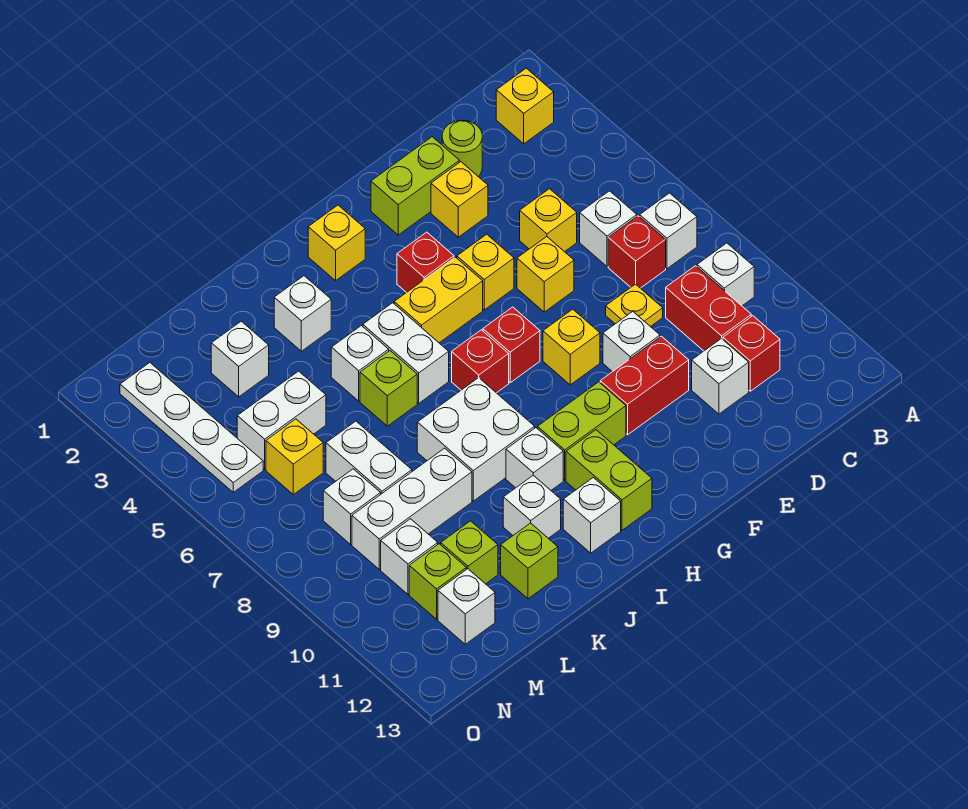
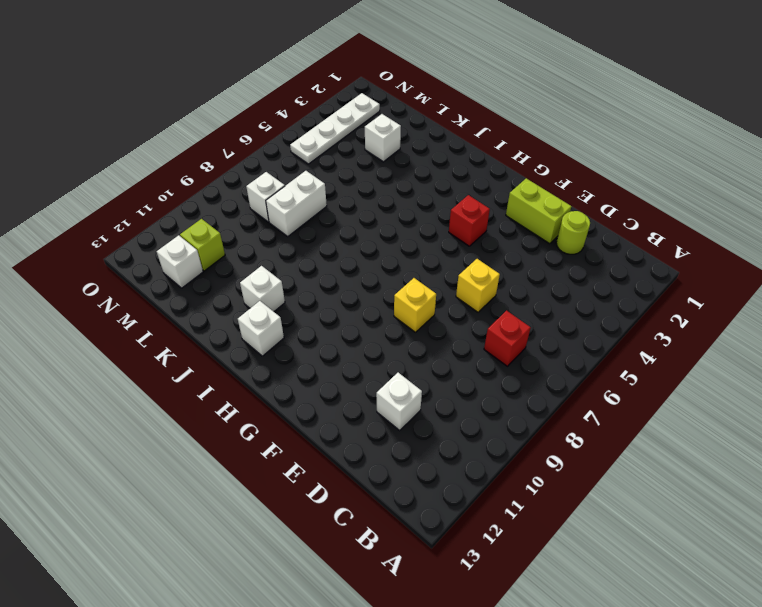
none -> yellow 1x1 brick [496,68,554,144]
none -> white 1x1 brick [640,193,697,269]
none -> white 1x1 brick [697,243,754,306]
none -> white 1x1 brick [580,191,637,266]

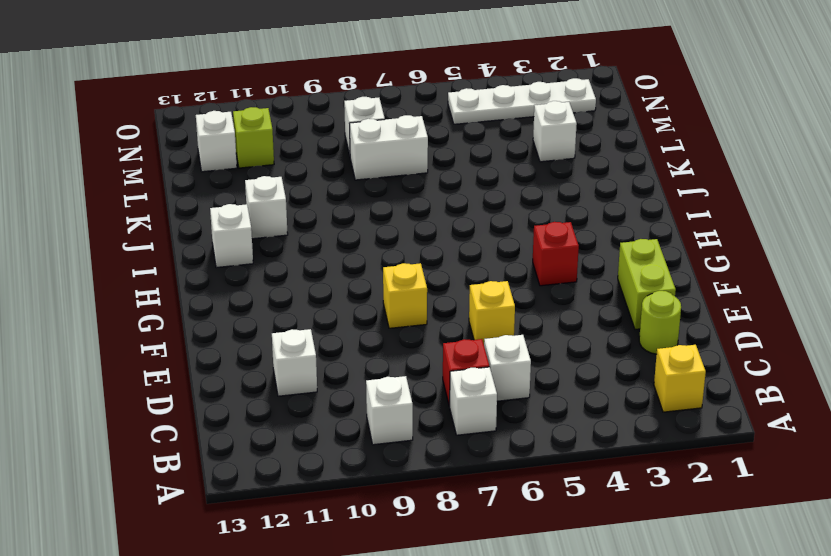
none -> red 1x2 brick [666,266,751,351]
none -> red 1x1 brick [723,316,780,391]
none -> yellow 1x1 brick [520,189,577,252]
none -> yellow 1x1 plate [606,284,663,327]

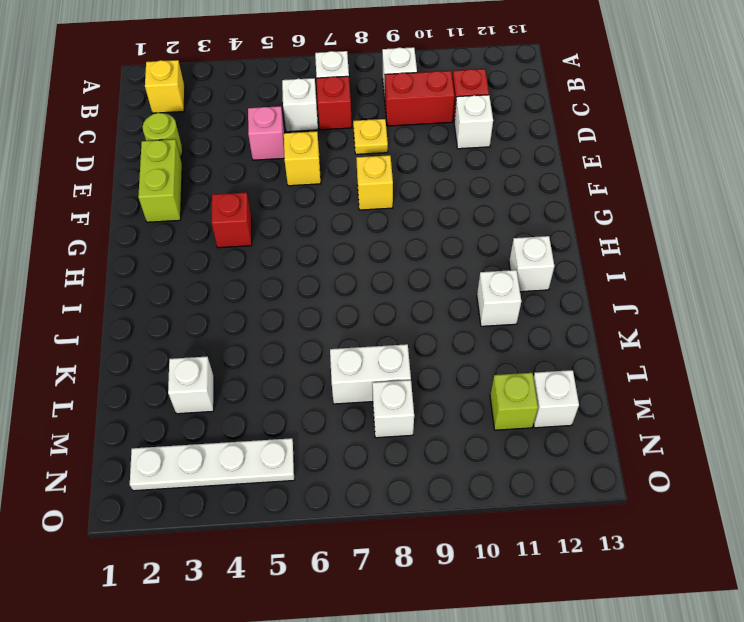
pink 1x1 brick [248,106,285,160] -> yellow 1x1 brick [520,189,577,252]
none -> yellow 1x1 brick [431,162,488,237]
none -> white 1x1 brick [603,311,660,372]
none -> red 1x2 brick [600,336,689,435]
none -> yellow 1x1 brick [457,234,514,310]

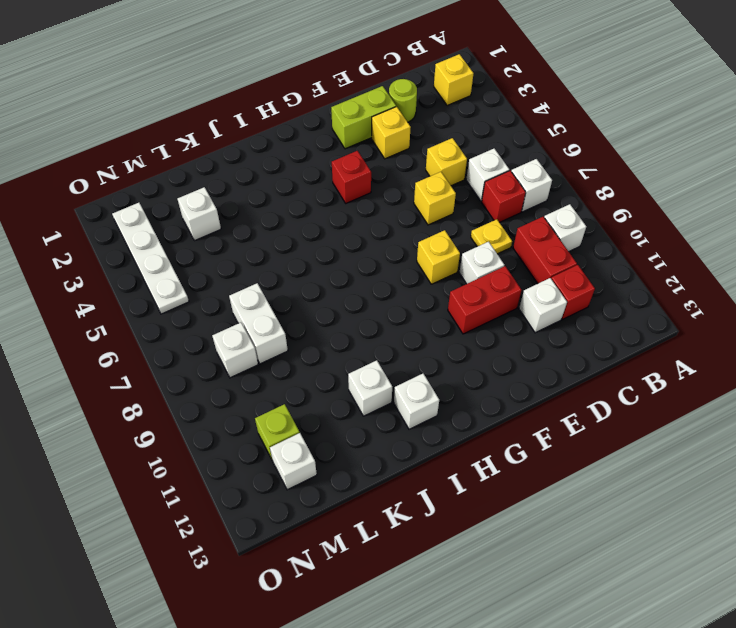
none -> yellow 1x1 brick [457,234,514,310]
none -> yellow 1x2 brick [394,257,483,343]
none -> red 1x1 brick [483,307,540,383]
none -> lime 1x2 brick [538,382,626,480]

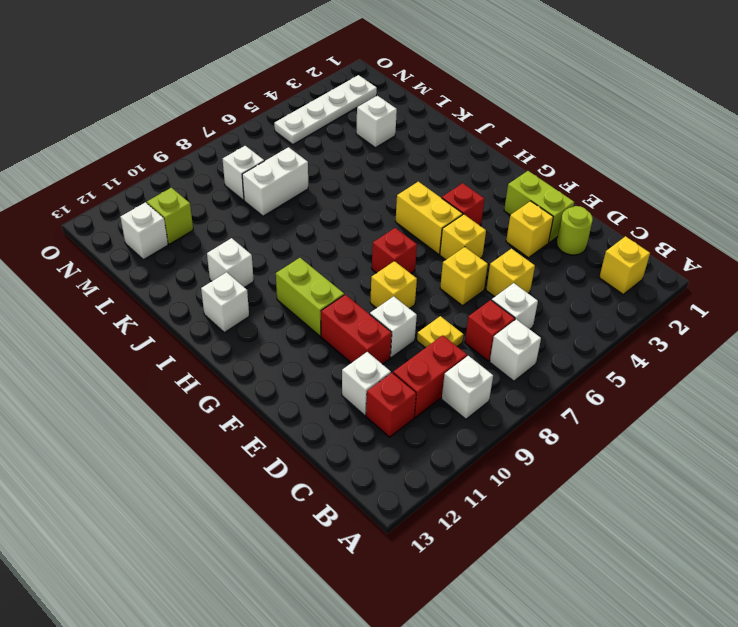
none -> yellow 1x1 brick [308,205,365,281]
none -> red 1x1 brick [452,330,509,393]
none -> lime 1x2 brick [566,430,652,530]
none -> white 1x2 brick [363,303,449,403]

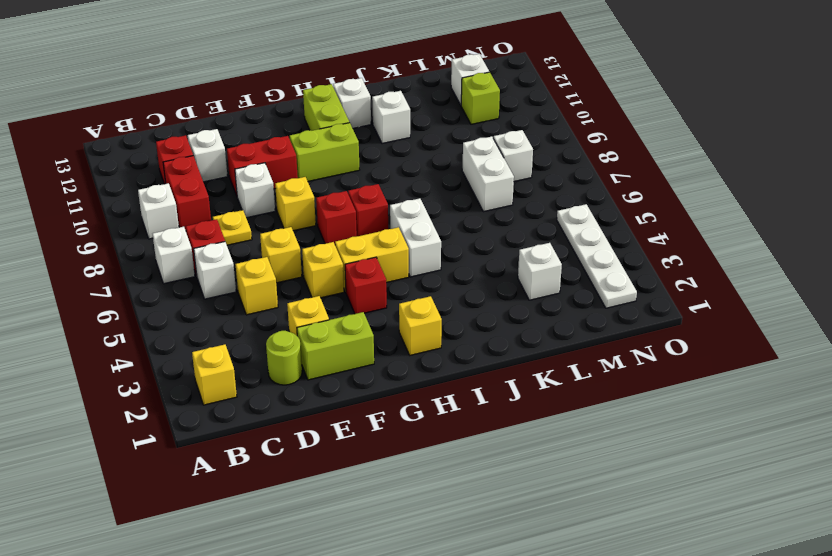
none -> white 2x2 brick [417,378,535,501]
none -> white 1x1 brick [506,428,563,490]
none -> white 1x1 brick [274,276,331,351]
none -> white 1x1 brick [331,326,389,401]

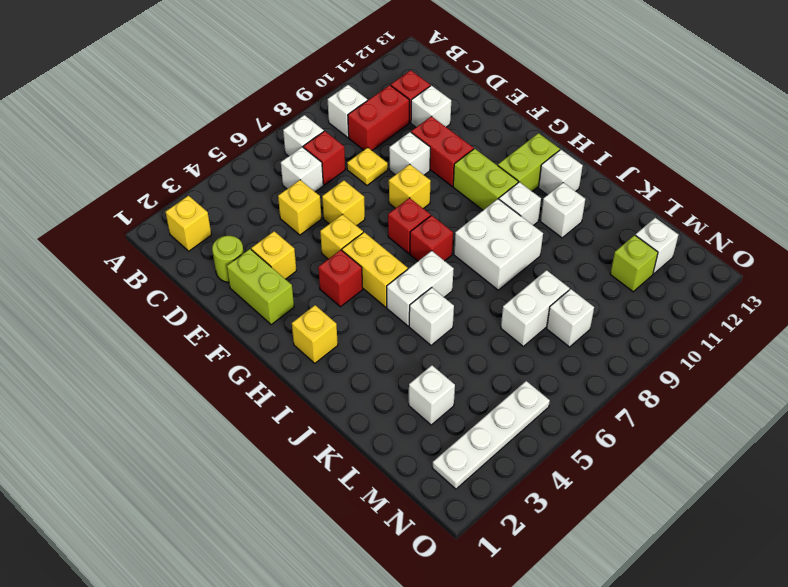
none -> white 1x1 brick [274,276,331,351]
none -> lime 1x1 brick [360,351,417,426]
none -> white 1x3 brick [352,448,472,569]
none -> lime 1x1 brick [501,523,558,599]

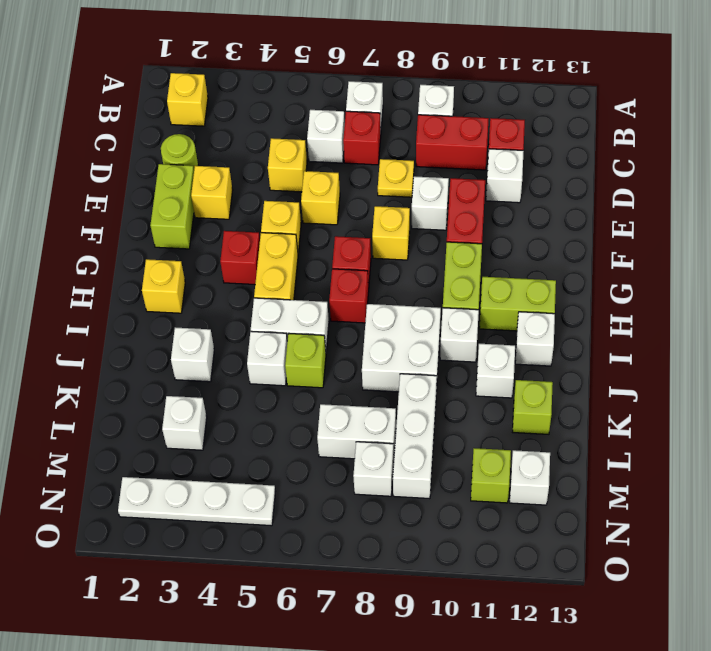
none -> white 1x2 brick [237,371,326,469]
none -> lime 1x1 brick [441,521,498,584]
none -> yellow 1x1 brick [266,419,323,494]
none -> white 1x1 brick [381,519,438,594]

